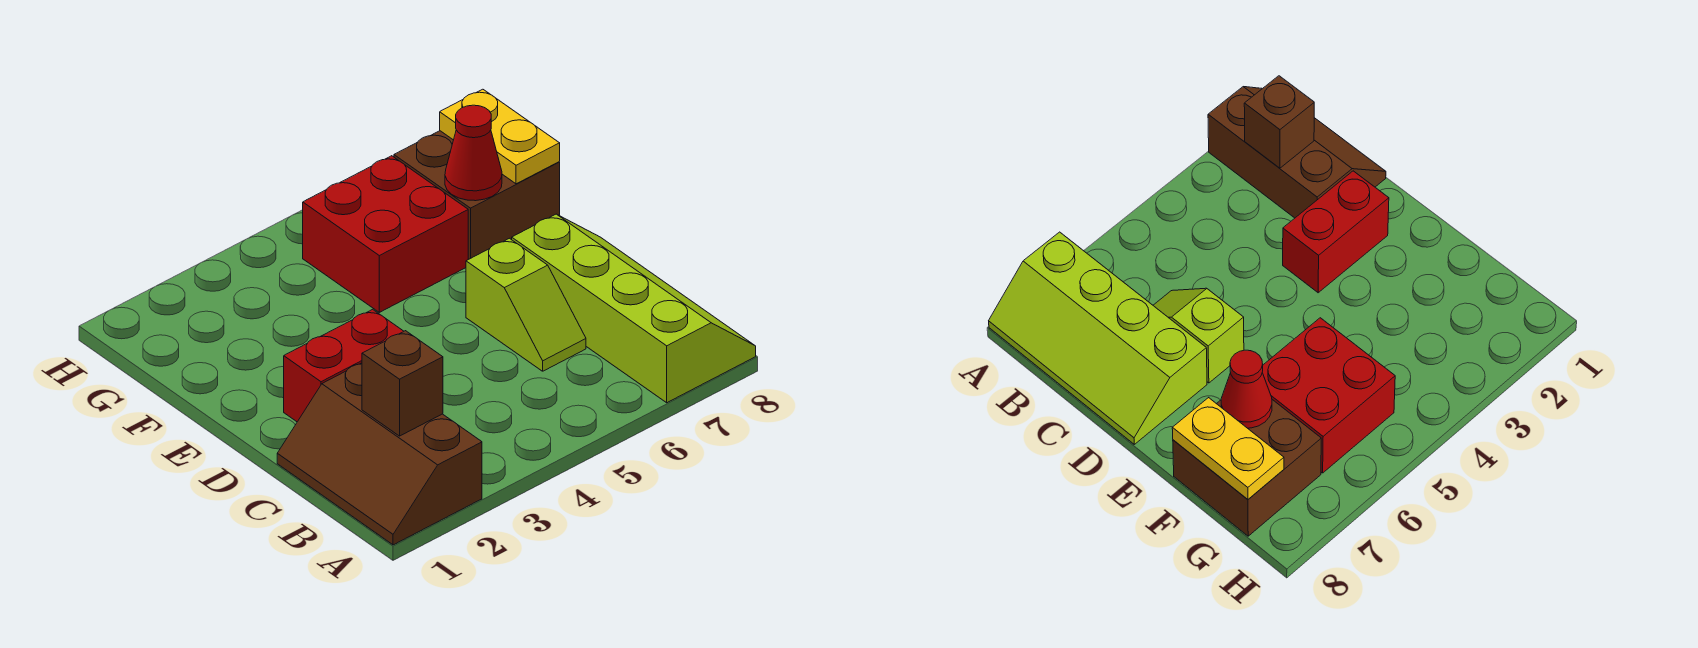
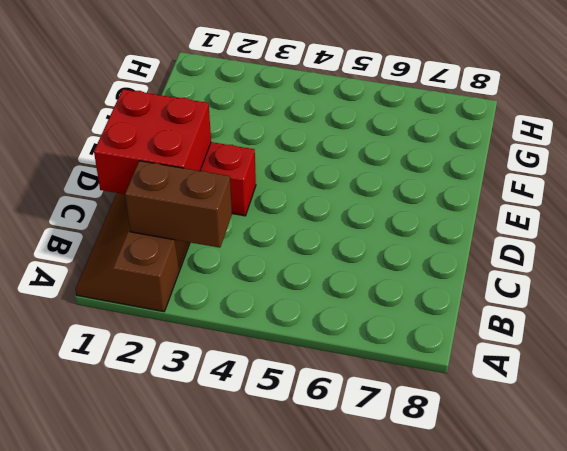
brown 1x2 brick [125,161,232,248] -> brown 1x1 brick [362,331,443,436]
red 2x2 brick [94,89,211,194] -> red 2x2 brick moved to [303,156,468,312]
none -> lime 2x4 slope [512,214,756,403]
none -> lime 1x2 slope [466,238,586,371]

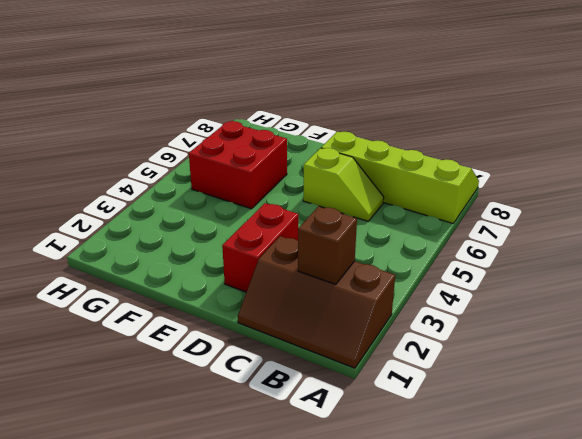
none -> brown 2x2 brick [394,131,560,259]
none -> red 1x1 cone [445,105,502,201]

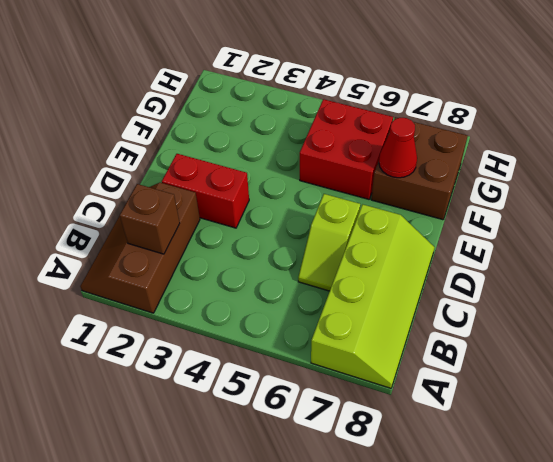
none -> yellow 1x2 plate [440,89,560,184]

